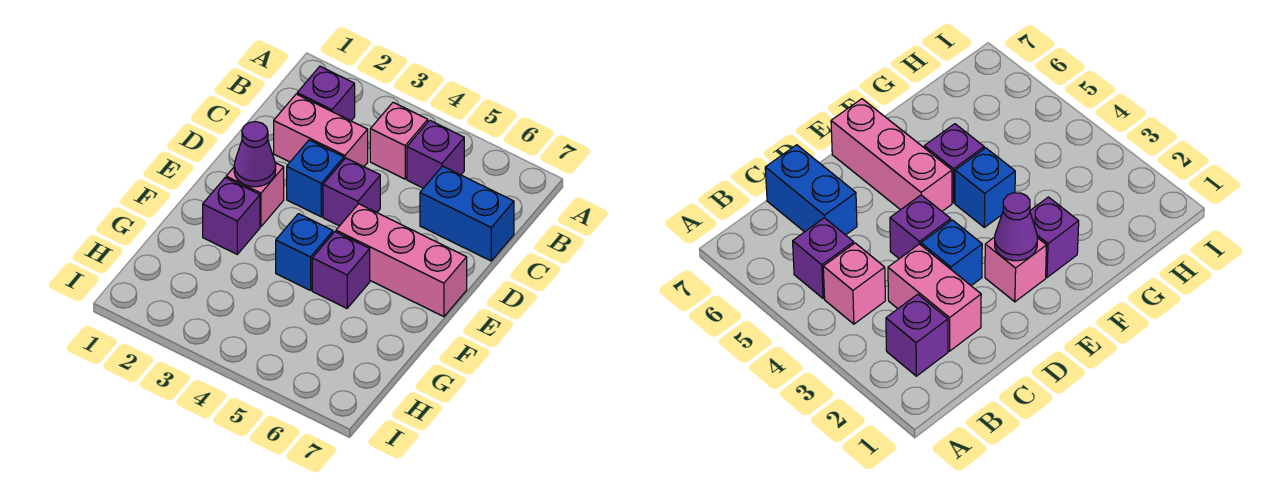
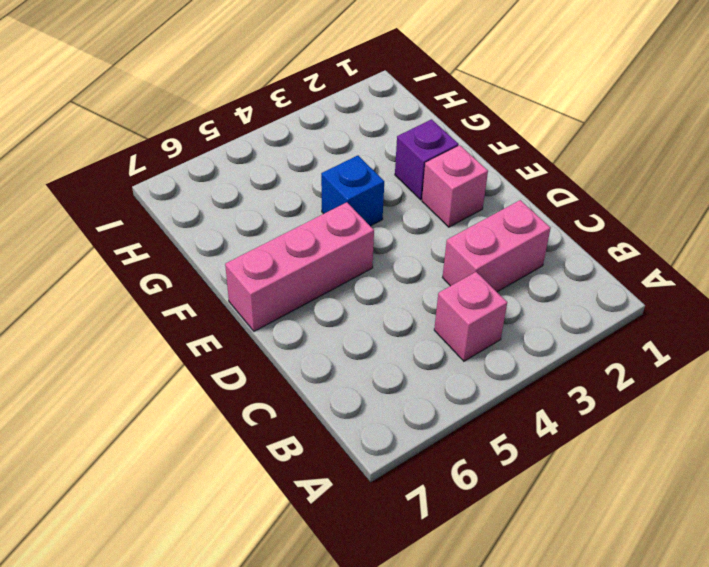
none -> purple 1x1 brick [297,66,355,121]
none -> purple 1x1 brick [407,120,464,188]
none -> blue 1x2 brick [420,166,514,261]

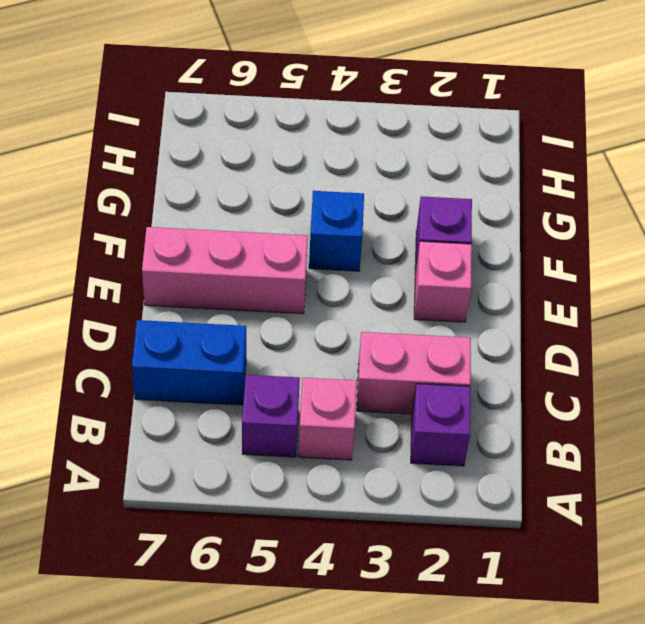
none -> blue 1x1 brick [287,140,344,217]
none -> purple 1x1 brick [323,158,380,226]
none -> purple 1x1 brick [312,232,370,308]

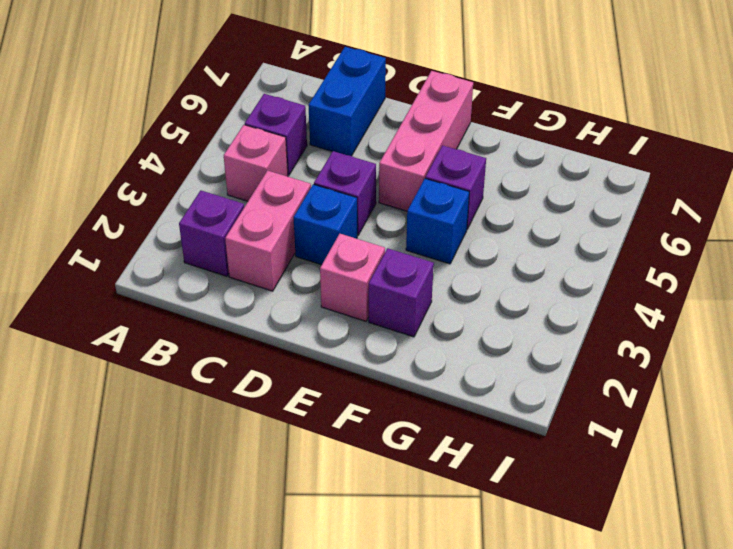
none -> purple 1x1 cone [234,122,276,187]

